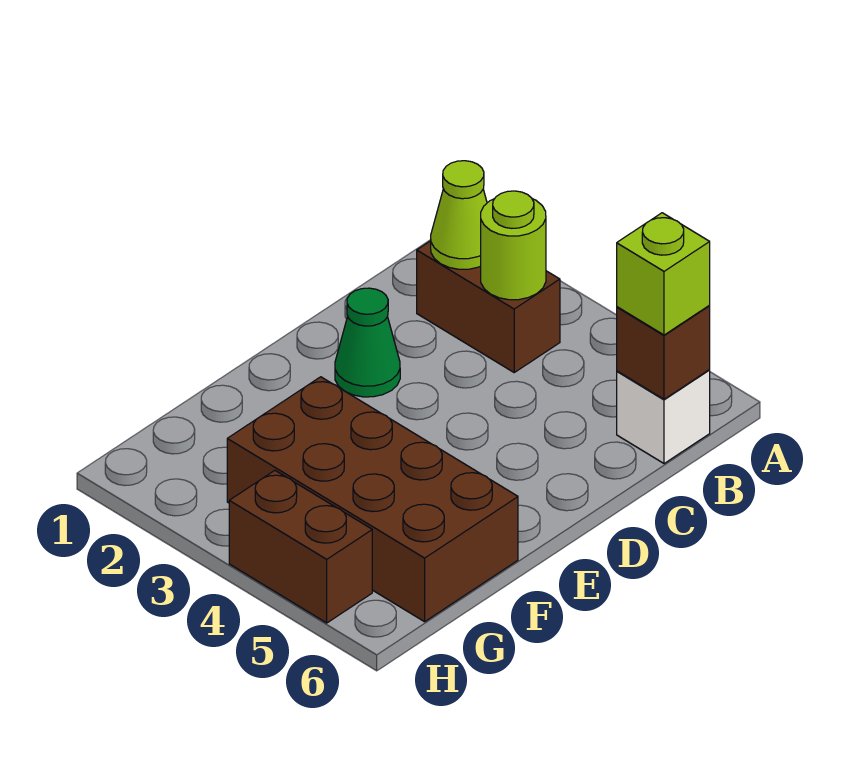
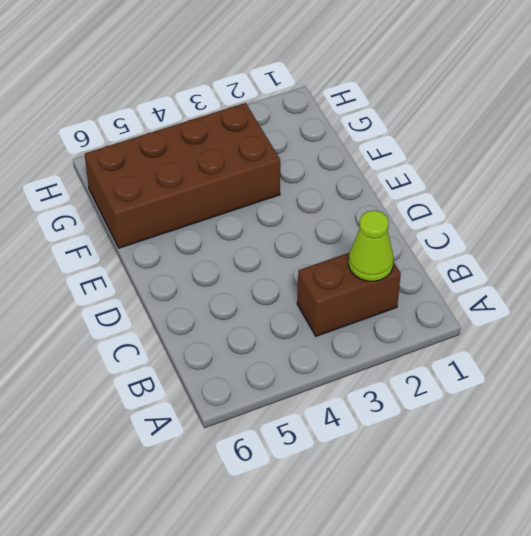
none -> white 1x1 brick [617,370,710,463]
none -> green 1x1 cone [335,288,400,397]

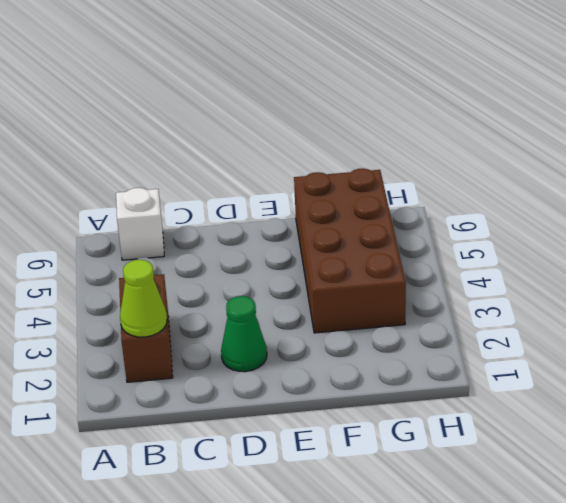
none -> brown 1x2 brick [229,471,372,623]
none -> lime 1x1 round brick [481,191,546,300]

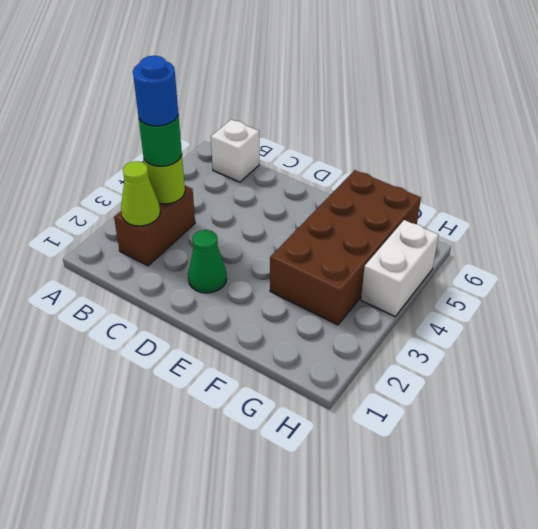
green 1x1 round brick [139,115,182,166] -> none
blue 1x1 round brick [133,56,178,126] -> none
white 1x2 brick [361,220,439,316] -> brown 1x2 brick [229,471,372,623]
none -> brown 1x1 brick [617,306,710,399]
none -> lime 1x1 brick [617,213,710,335]

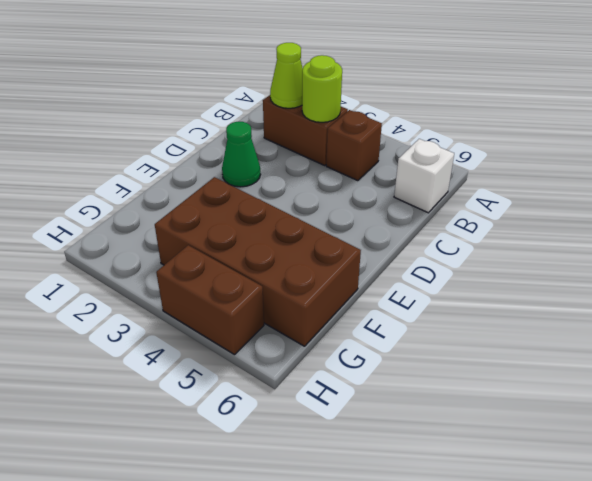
brown 1x1 brick [326,110,382,181] -> brown 1x1 brick moved to [617,306,710,399]
none -> lime 1x1 brick [617,213,710,335]

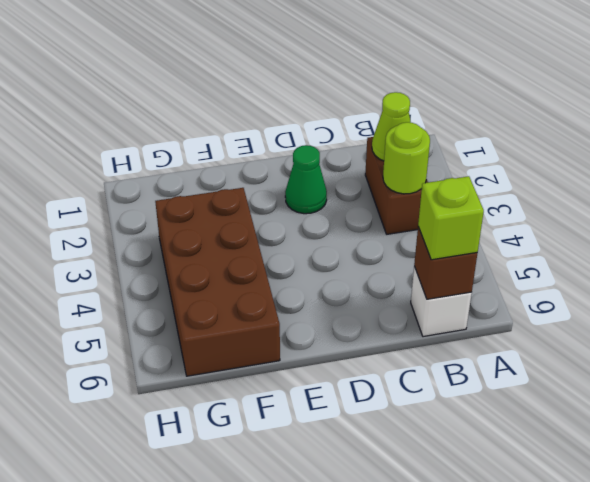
none -> brown 1x2 brick [229,471,372,623]

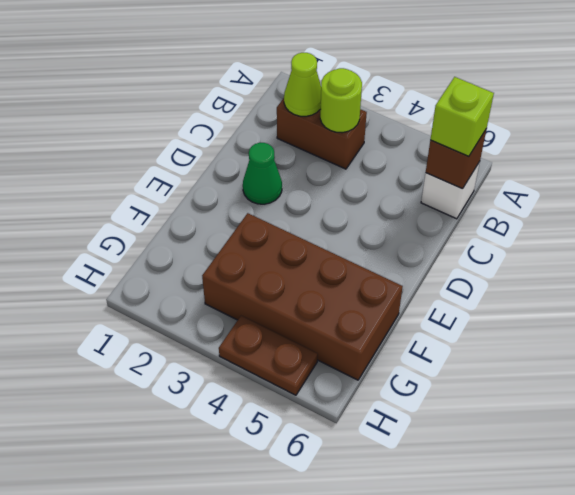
brown 1x2 plate [219,316,318,395] -> brown 1x2 brick [229,471,372,623]

